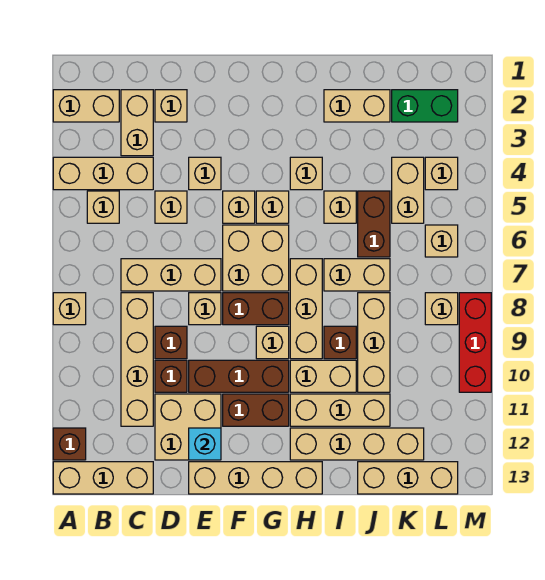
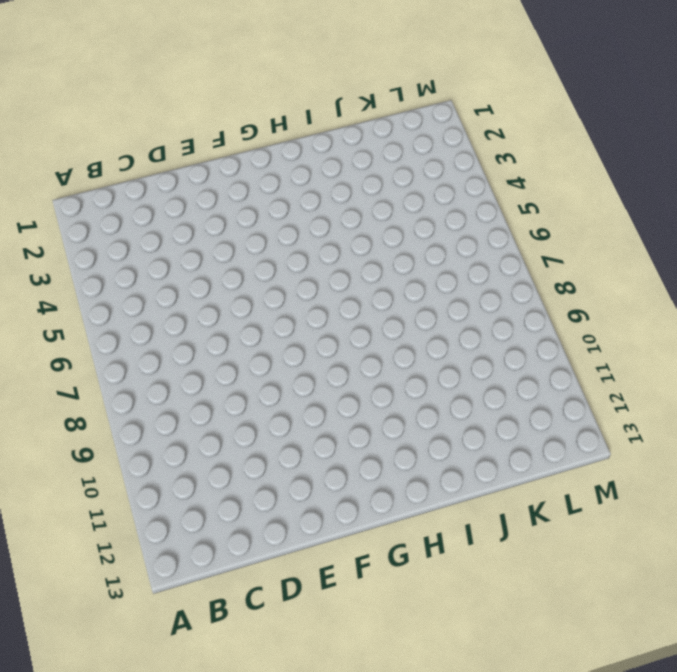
none -> tan 1x2 brick [53,90,119,122]
none -> tan 1x3 brick [53,157,153,190]
none -> tan 1x1 brick [53,293,86,325]
none -> brown 1x1 brick [53,428,86,460]

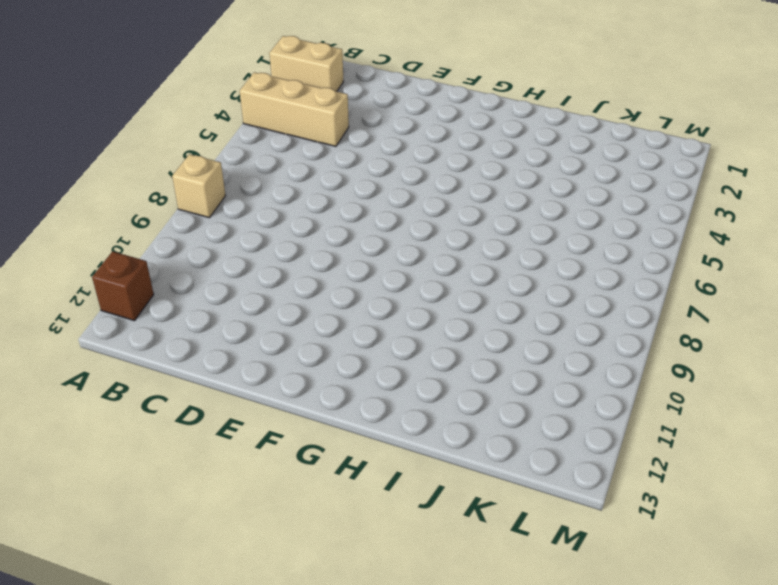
none -> tan 1x3 brick [53,462,153,494]
none -> tan 1x1 brick [87,191,119,223]
none -> tan 1x2 brick [121,90,153,156]
none -> tan 1x3 brick [121,259,221,291]

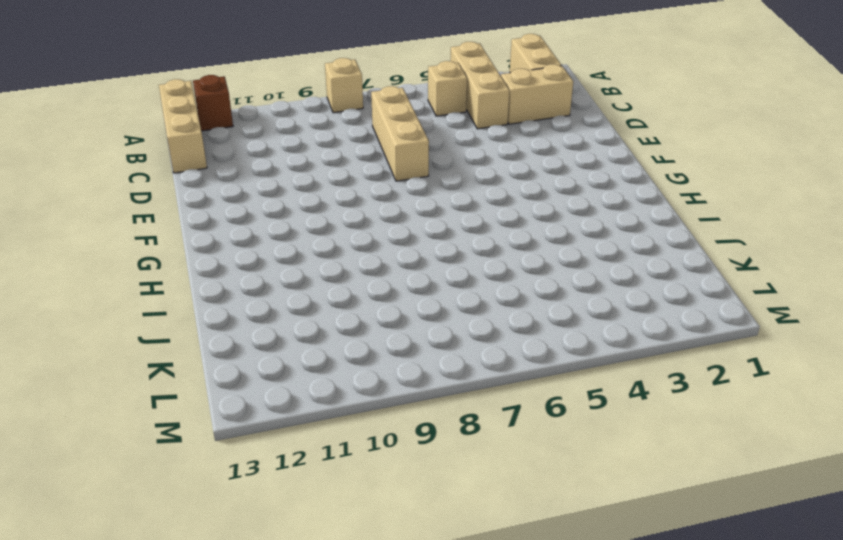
none -> tan 1x4 brick [121,293,153,426]
none -> tan 1x1 brick [155,90,187,122]
none -> tan 1x1 brick [155,191,187,223]
none -> brown 1x1 brick [155,326,187,359]

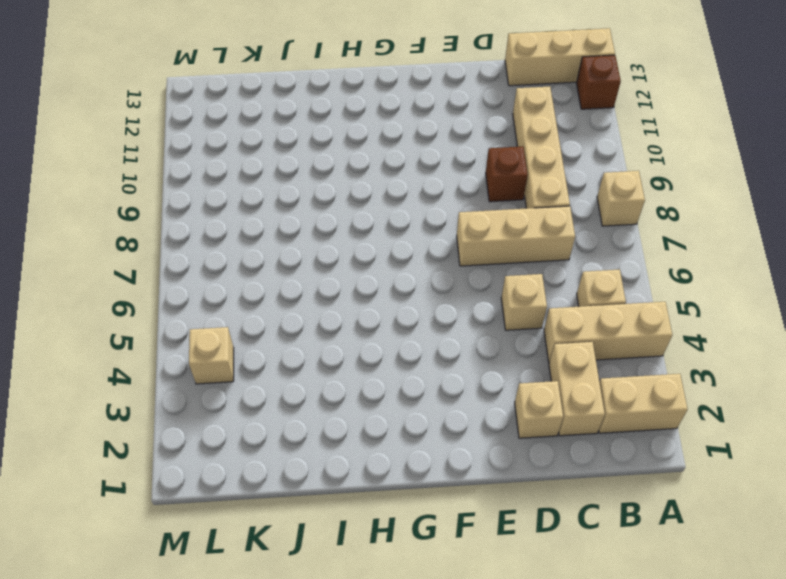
none -> brown 1x1 brick [155,360,187,392]
none -> tan 2x2 brick [155,394,221,460]
none -> tan 1x1 brick [189,157,221,190]
none -> tan 1x1 brick [189,293,221,325]

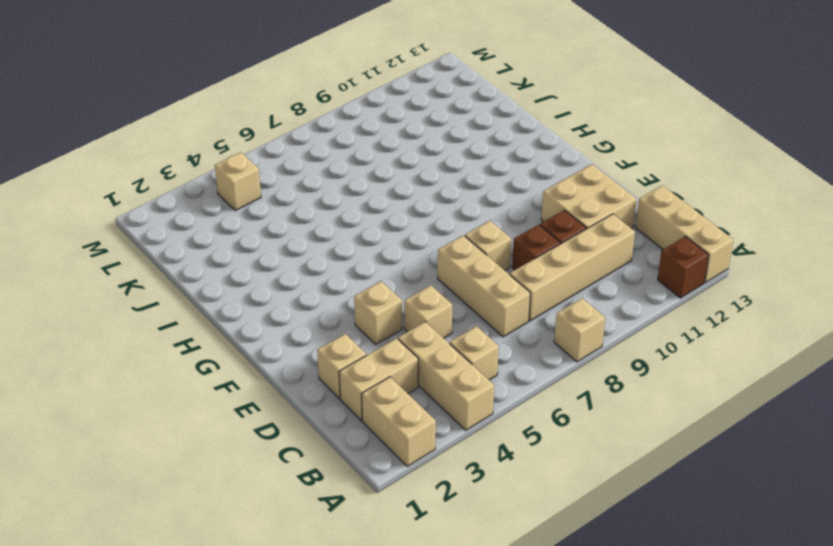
none -> brown 1x3 brick [189,360,289,392]
none -> tan 1x4 brick [189,462,322,494]
none -> tan 1x1 brick [223,191,255,223]
none -> tan 2x2 brick [223,225,289,291]

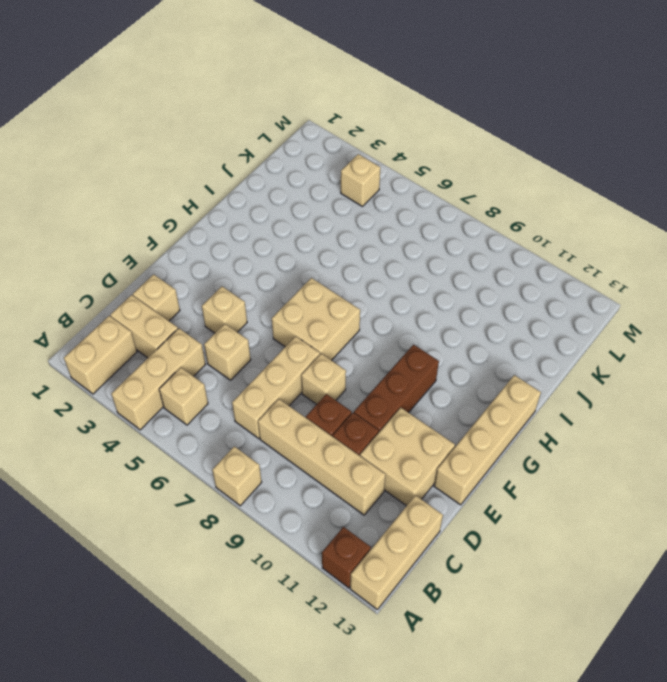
none -> tan 1x1 brick [223,191,255,223]
none -> brown 1x2 brick [223,293,289,325]
none -> brown 1x2 brick [223,394,289,426]
none -> tan 1x1 brick [256,191,289,223]

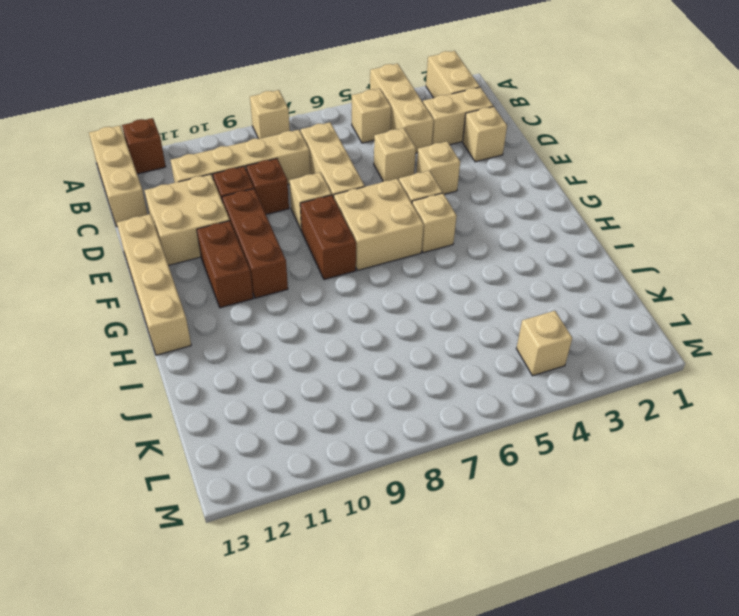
none -> tan 1x1 brick [256,326,289,359]
none -> tan 1x1 brick [290,157,322,190]
none -> tan 1x3 brick [290,259,322,359]
none -> tan 1x2 brick [290,360,356,392]

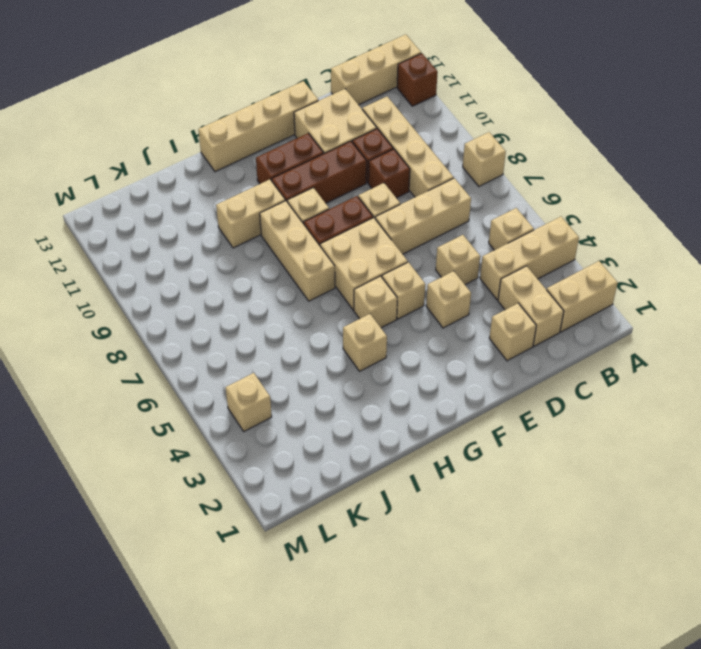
none -> tan 1x3 brick [290,394,390,426]
none -> tan 1x4 brick [290,428,424,460]
none -> tan 1x2 brick [324,90,390,122]
none -> tan 1x1 brick [324,191,356,223]

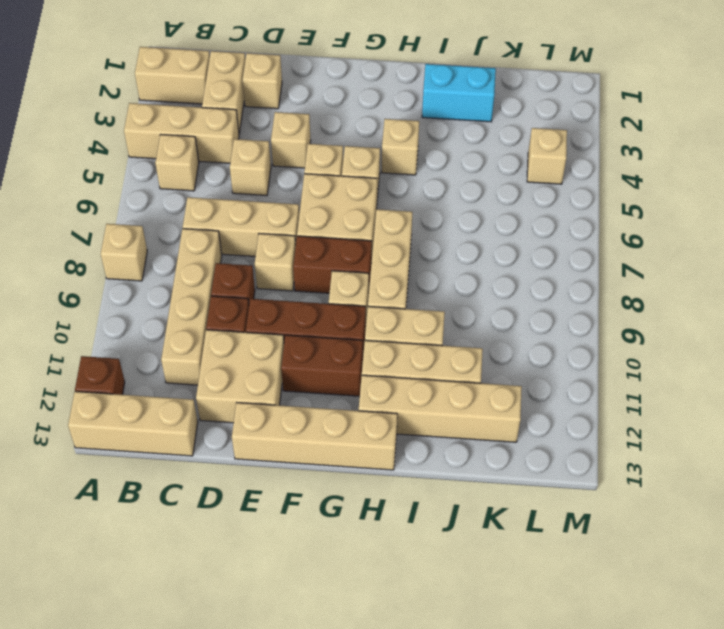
cyan 1x2 brick [422,64,496,122] -> tan 1x2 brick [324,90,390,122]
none -> tan 1x1 brick [324,191,356,223]
none -> tan 1x2 brick [324,259,390,291]
none -> brown 1x1 brick [324,326,356,359]
none -> brown 1x2 brick [358,191,390,257]

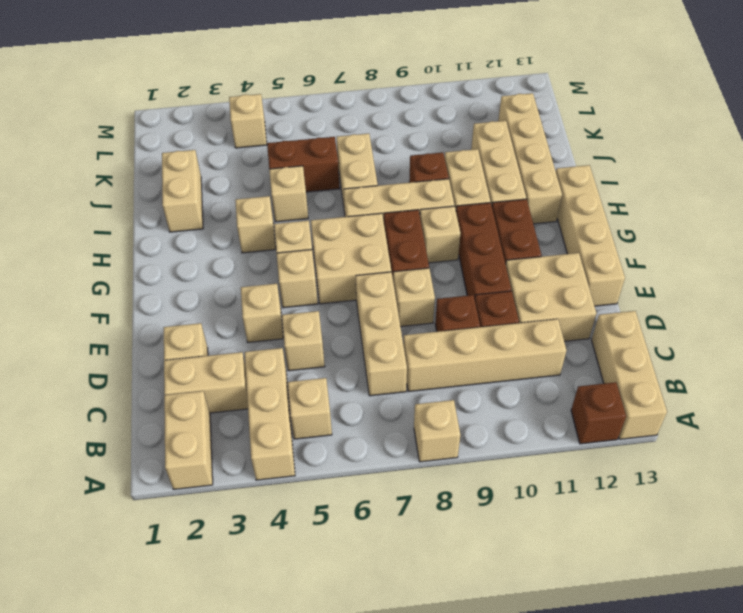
none -> tan 1x3 brick [358,293,390,392]
none -> tan 1x3 brick [358,462,458,494]
none -> green 1x2 brick [392,90,458,122]
none -> tan 1x2 brick [392,157,424,223]

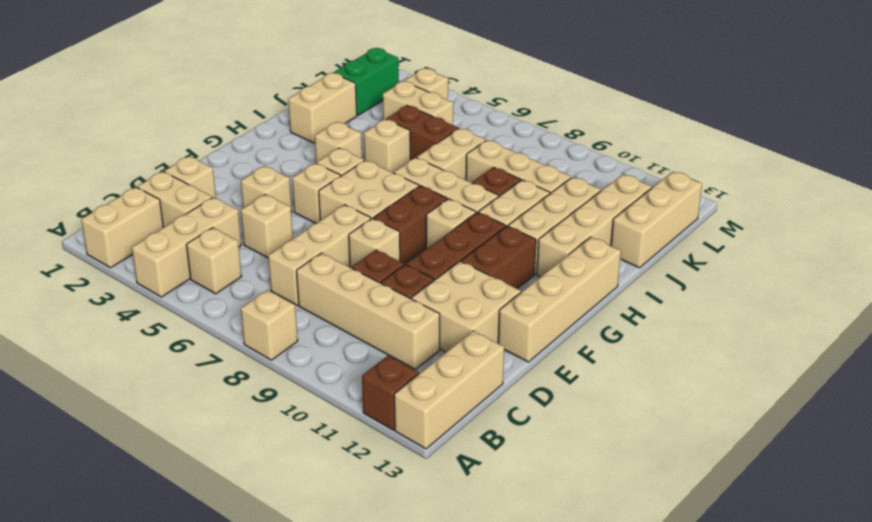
none -> tan 1x1 brick [425,225,458,257]
none -> tan 1x1 brick [425,293,458,325]
none -> red 1x3 brick [459,293,491,392]
none -> cyan 1x1 brick [189,428,221,460]

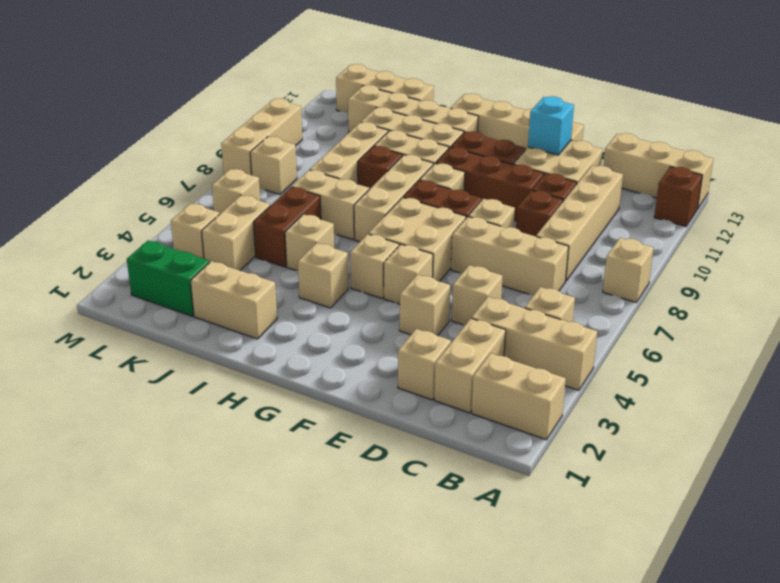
tan 1x3 brick [221,98,302,175] -> red 1x3 brick [459,293,491,392]

